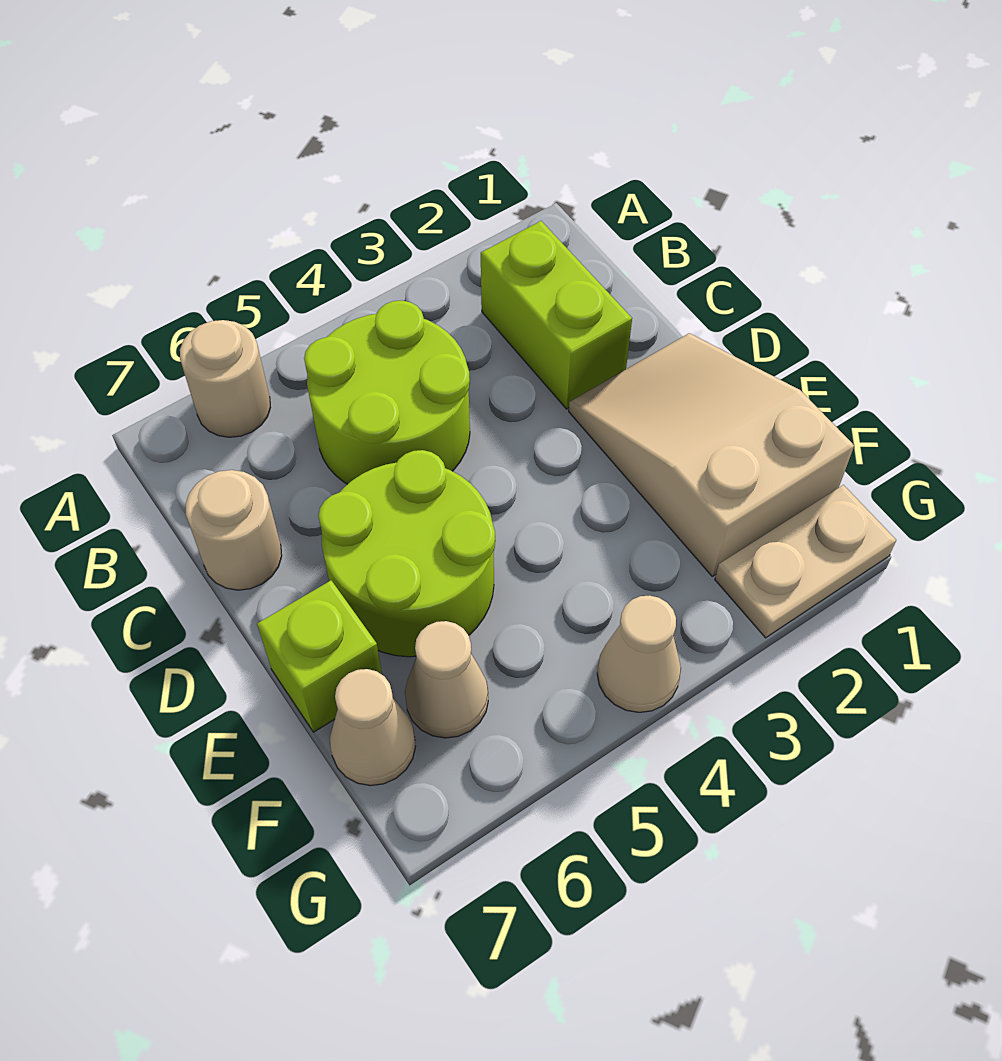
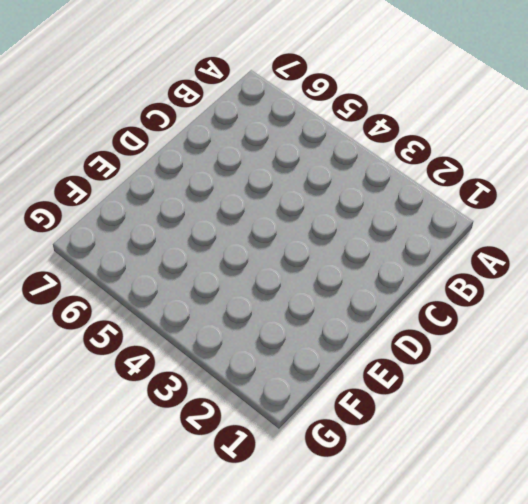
none -> tan 1x1 round brick [180,320,270,437]
none -> lime 1x2 brick [481,221,632,409]

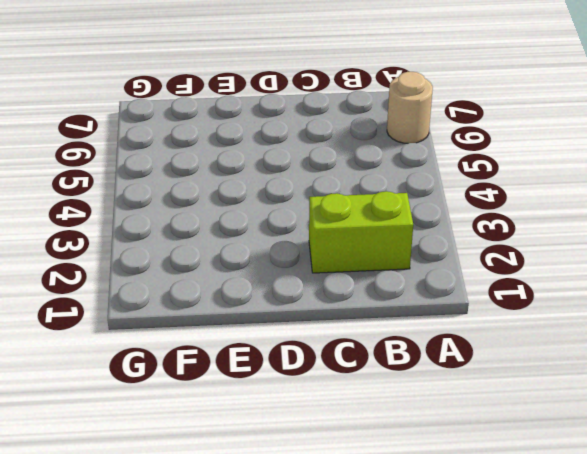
none -> lime 2x2 round brick [304,301,470,484]
none -> tan 1x1 round brick [185,470,282,590]

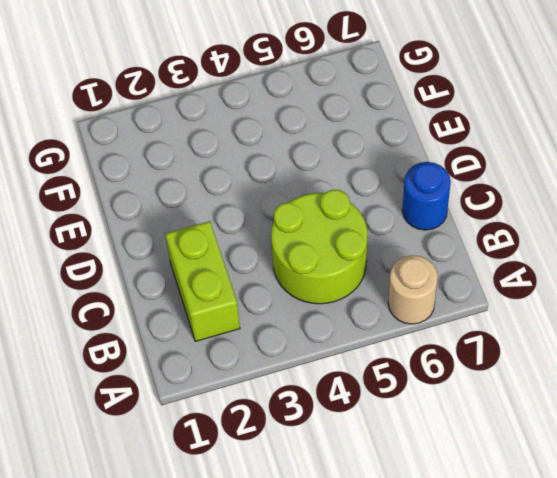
blue 1x1 round brick [402,162,451,230] -> tan 1x1 round brick [185,470,282,590]
none -> tan 2x3 slope [569,333,854,576]
none -> lime 2x2 round brick [319,450,495,657]

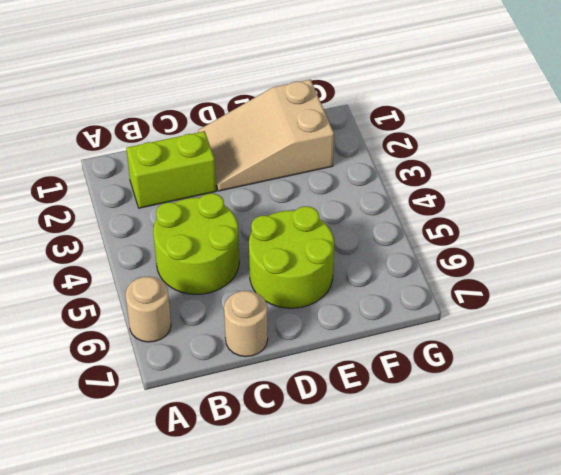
none -> lime 1x1 brick [257,581,382,732]
none -> tan 1x1 cone [405,621,488,738]

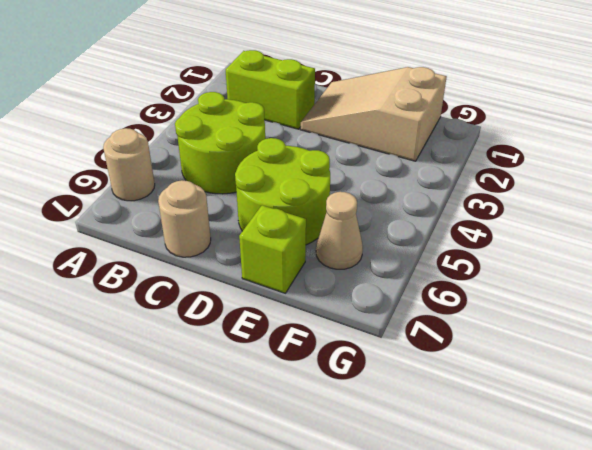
none -> tan 1x1 cone [330,669,415,786]
none -> tan 1x2 plate [715,485,896,638]

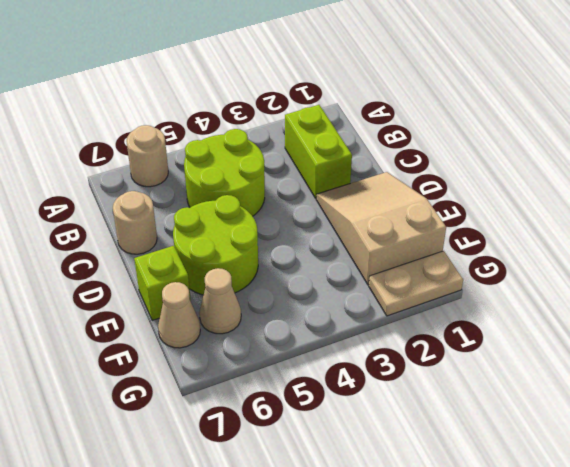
none -> tan 1x1 cone [597,595,681,712]

